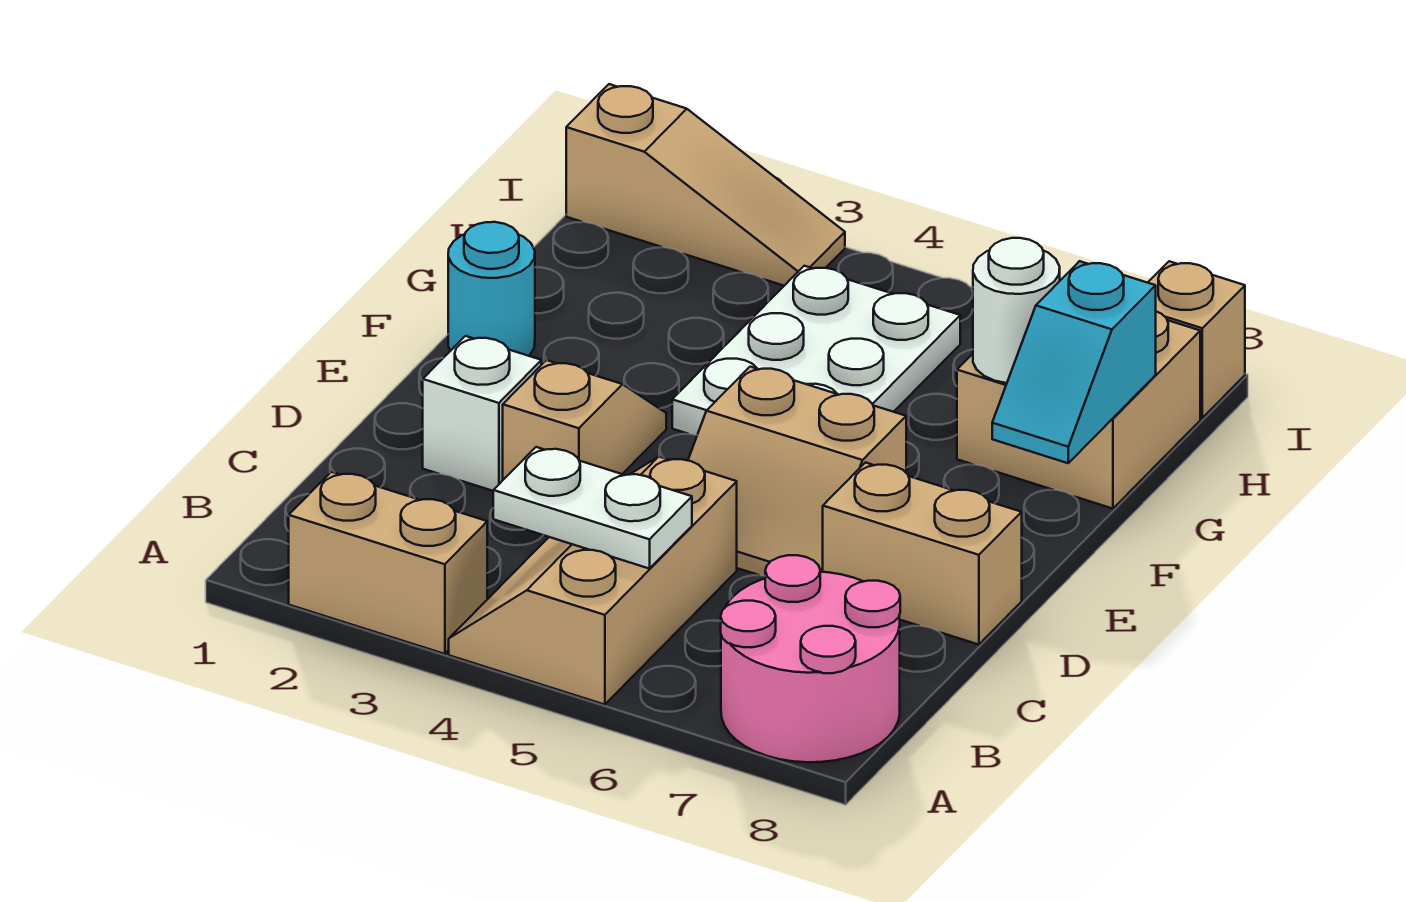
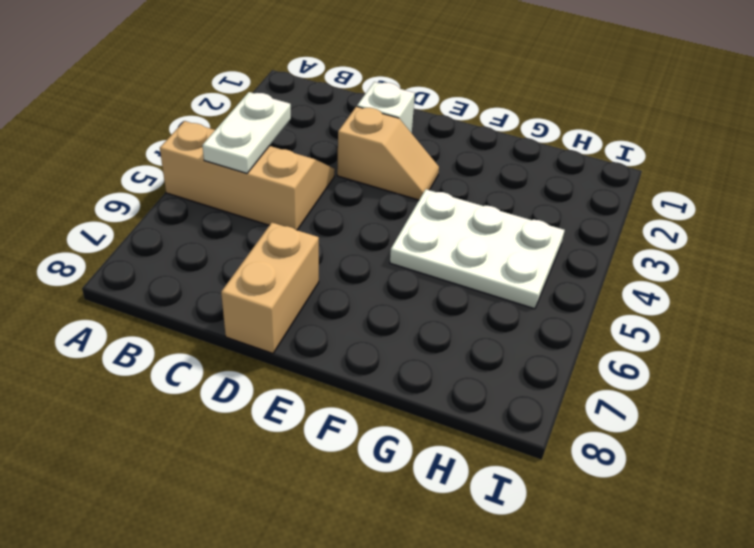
none -> tan 1x2 brick [289,472,487,654]
none -> pink 2x2 round brick [721,555,900,762]
none -> tan 2x2 slope [688,367,906,576]

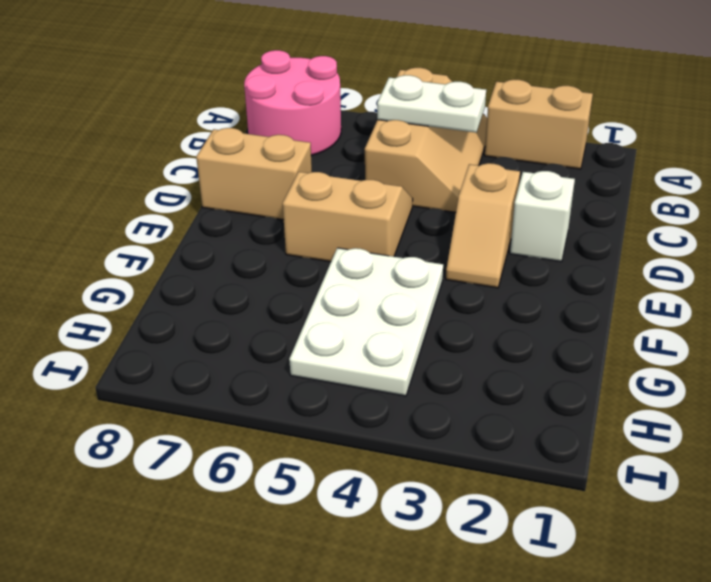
none -> cyan 1x1 round brick [448,222,535,356]
none -> tan 2x2 brick [957,311,1200,509]
none -> tan 1x3 slope [566,84,845,286]

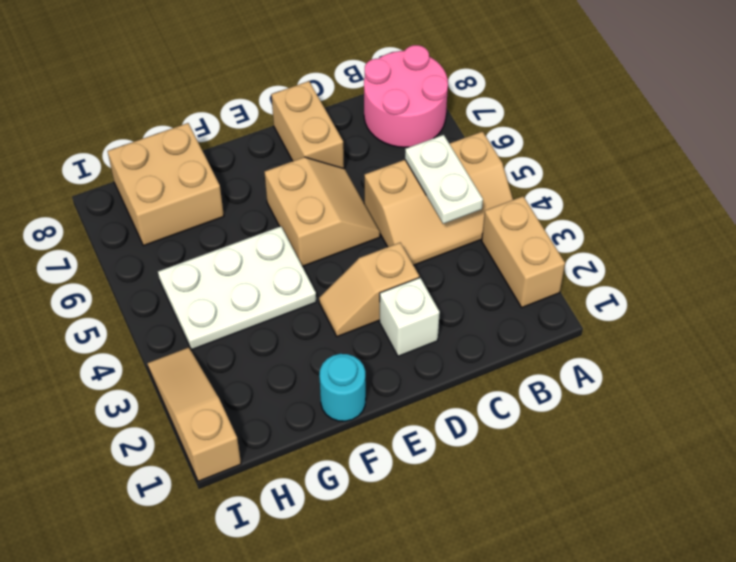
none -> tan 1x1 brick [1148,261,1245,418]
none -> cyan 1x2 slope [992,261,1156,463]
none -> white 1x1 round brick [973,238,1060,383]

